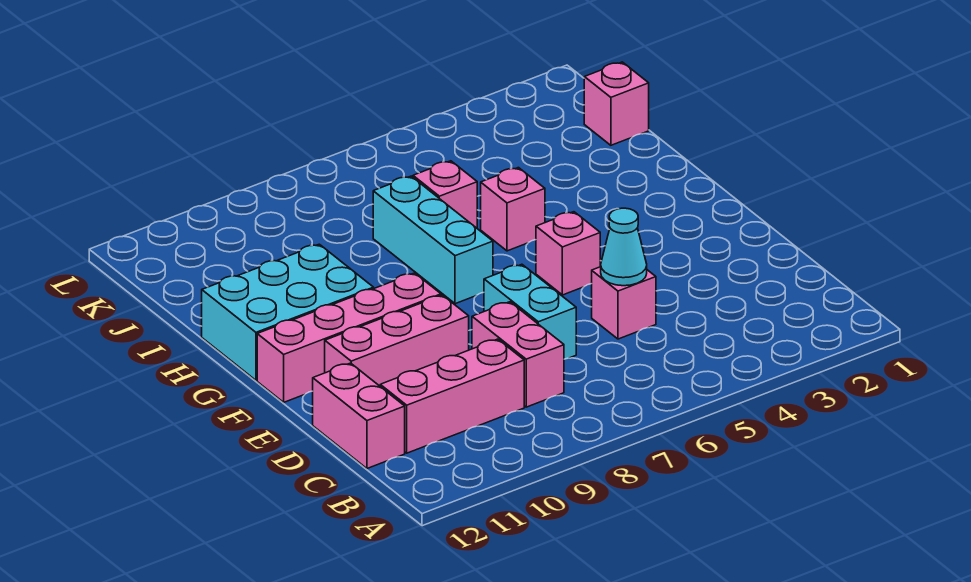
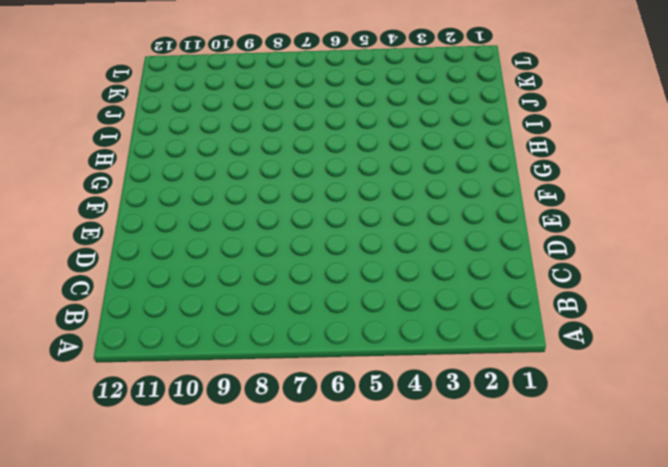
none -> pink 1x2 brick [472,302,564,407]
none -> pink 1x3 brick [380,339,524,453]
none -> pink 1x2 brick [313,363,405,469]

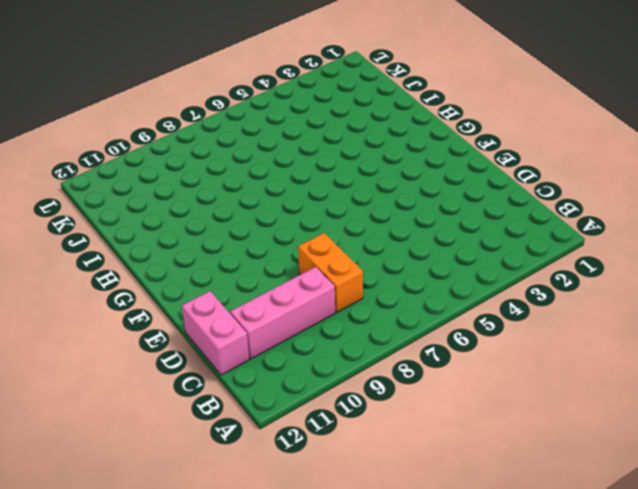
orange 1x2 brick [298,233,363,312] -> pink 1x2 brick [472,302,564,407]
none -> pink 1x1 brick [592,267,656,339]
none -> cyan 1x2 brick [484,264,576,359]
none -> pink 1x3 brick [325,295,469,386]

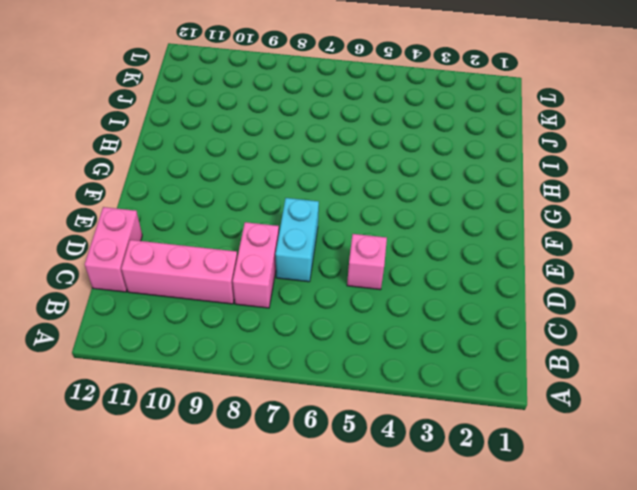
none -> pink 1x3 brick [325,295,469,386]
none -> pink 1x1 brick [536,212,600,295]
none -> pink 1x4 brick [257,273,441,402]

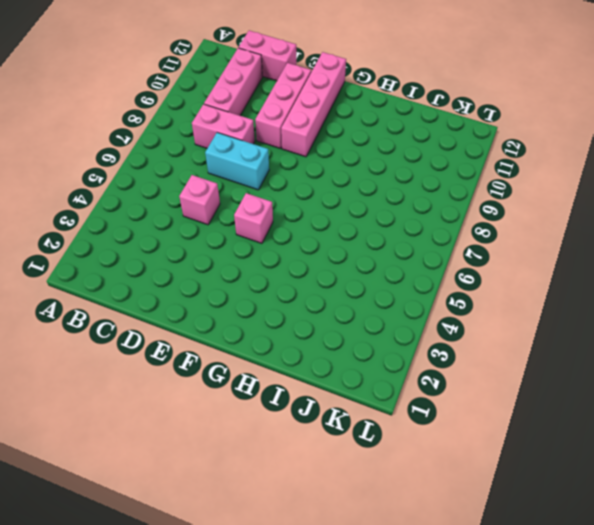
none -> cyan 1x3 brick [373,176,493,304]
none -> cyan 2x3 brick [202,244,374,380]
none -> pink 1x1 brick [481,168,545,251]

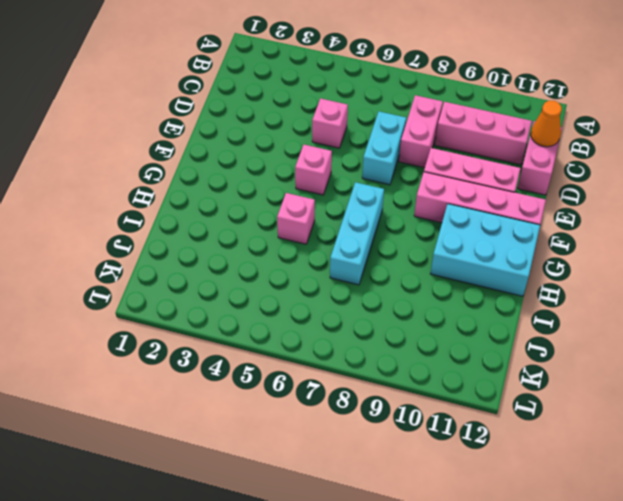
orange 1x1 cone [531,101,562,147] -> none
none -> pink 1x1 brick [413,161,477,228]
none -> pink 1x1 brick [584,62,649,145]
none -> cyan 1x1 cone [600,208,647,286]

